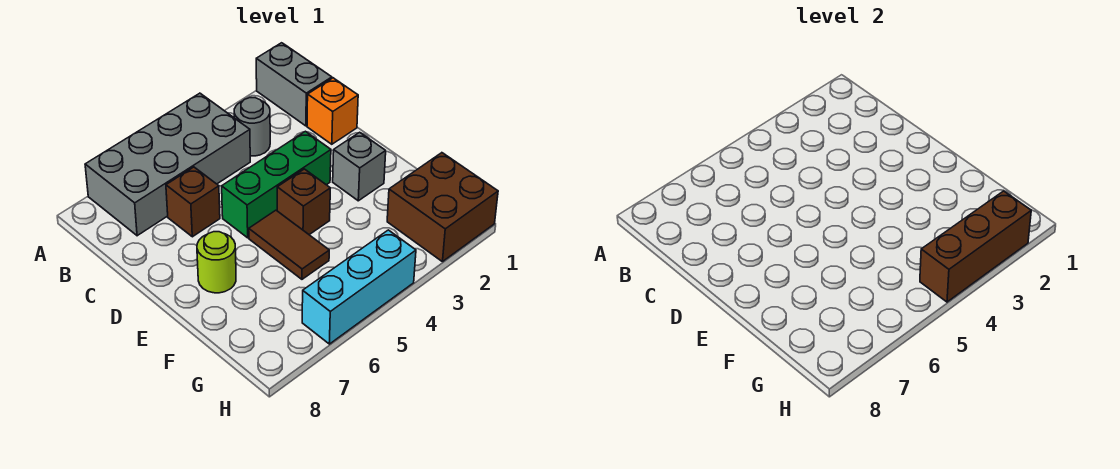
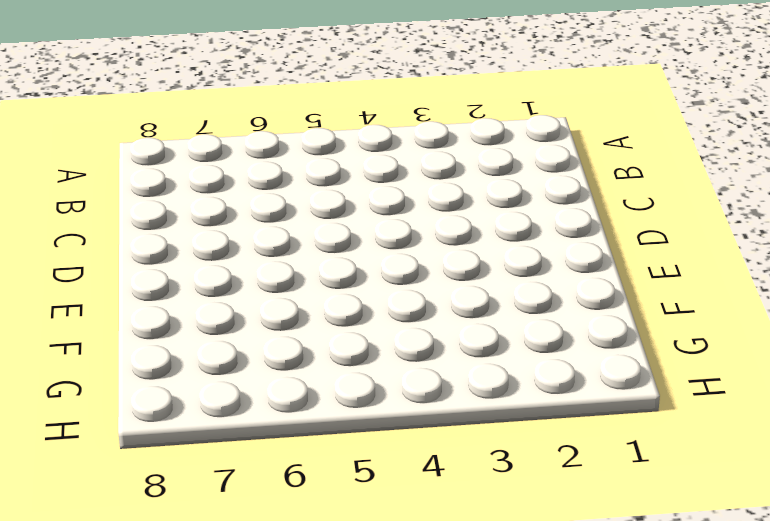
none -> grey 1x2 brick [256,43,332,126]
none -> grey 2x4 brick [85,93,250,236]
none -> grey 1x1 round brick [234,98,270,156]

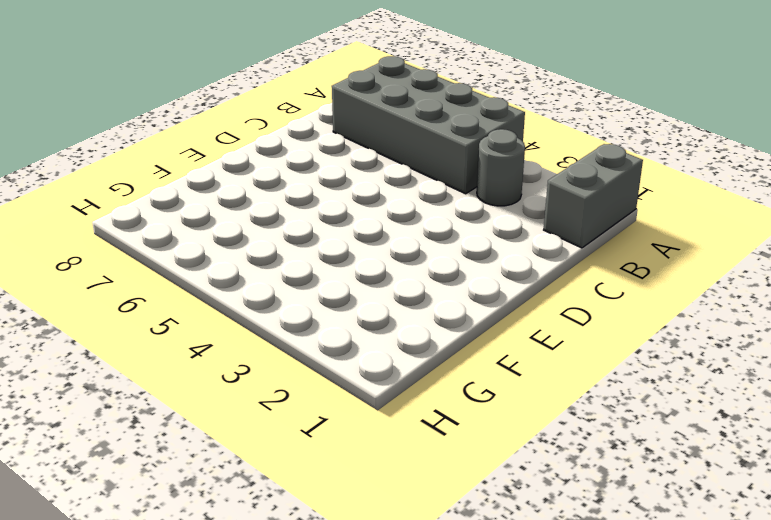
none -> orange 1x1 brick [307,78,358,144]
none -> brown 1x1 brick [166,167,220,237]
none -> green 1x3 brick [222,131,331,238]

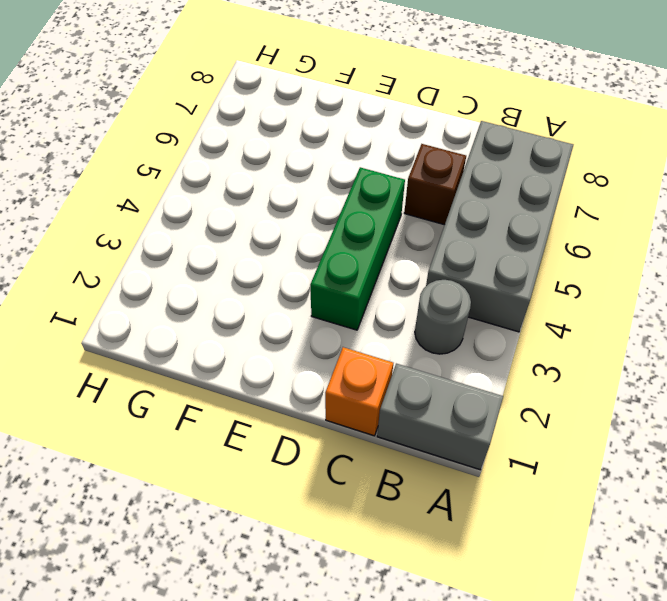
none -> grey 1x1 brick [333,132,386,201]
none -> brown 1x1 brick [277,169,330,235]
none -> brown 1x2 tile [249,210,329,279]

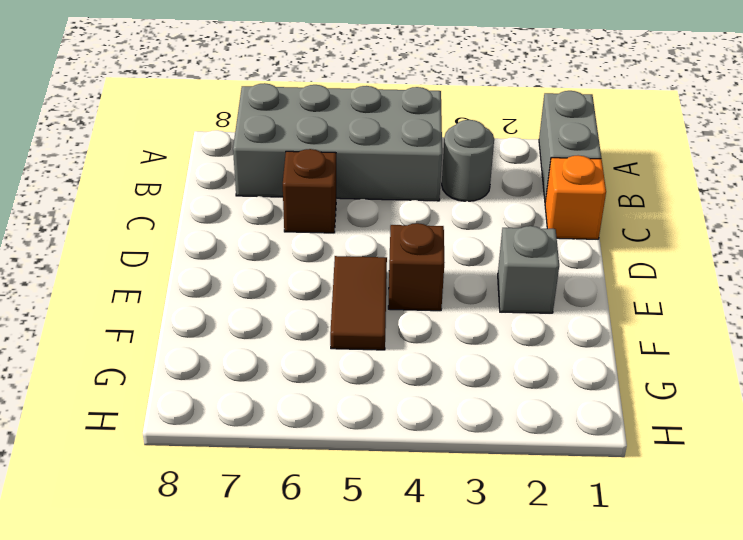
none -> green 1x3 brick [222,131,331,238]
none -> lime 1x1 round brick [197,232,236,293]
none -> brown 2x2 brick [387,153,498,262]

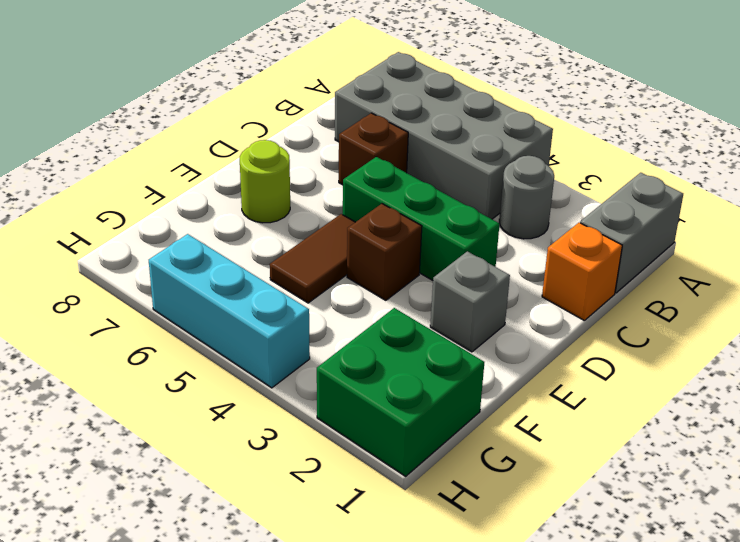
green 2x2 brick [317,308,484,476] -> brown 2x2 brick [387,153,498,262]
none -> brown 1x3 brick [920,191,1031,302]

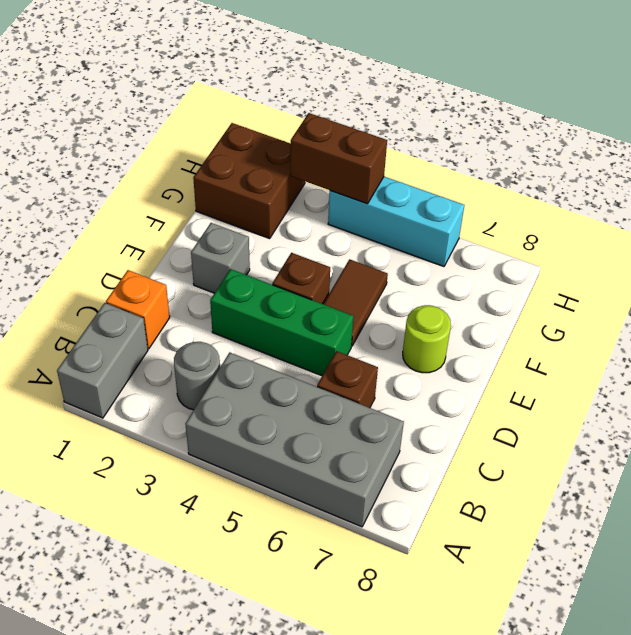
brown 1x2 brick [290,113,387,204] -> brown 1x3 brick [920,191,1031,302]

